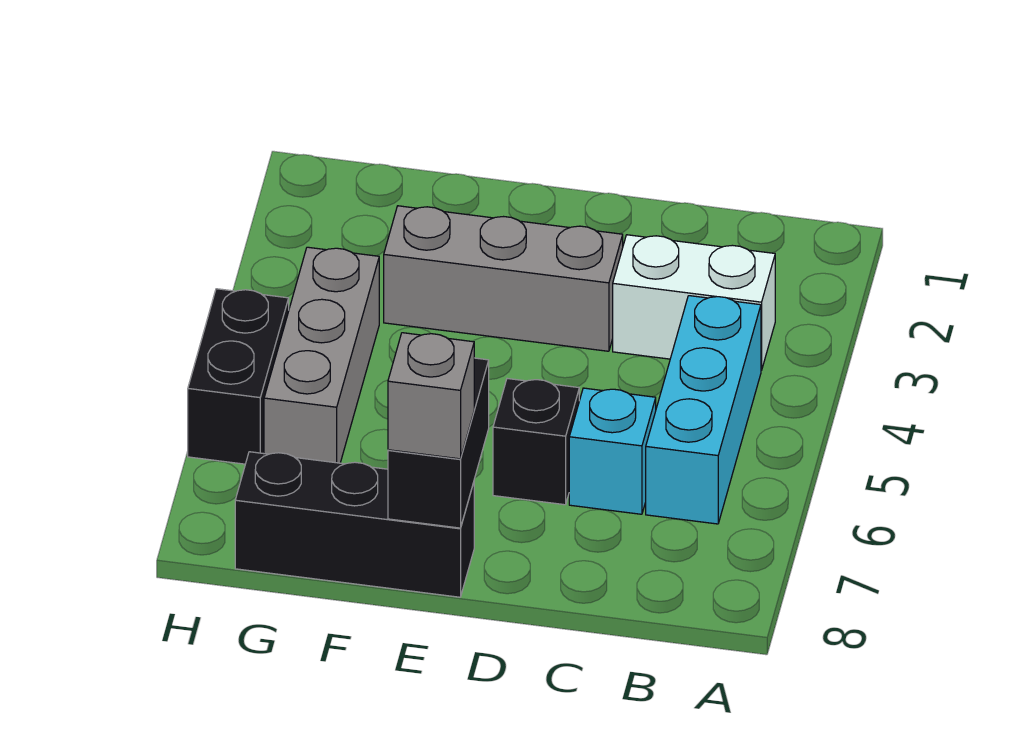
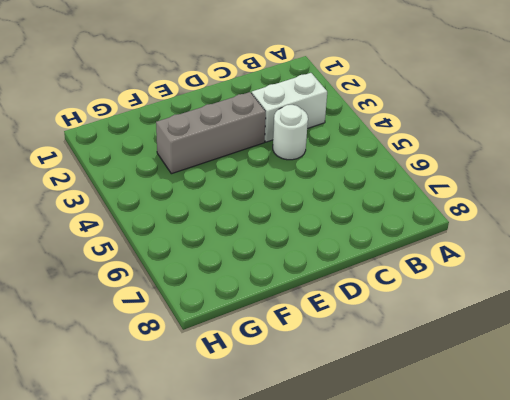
white 1x1 round brick [273,105,308,160] -> none
none -> cyan 1x3 brick [646,296,761,524]
none -> cyan 1x1 brick [569,388,656,514]

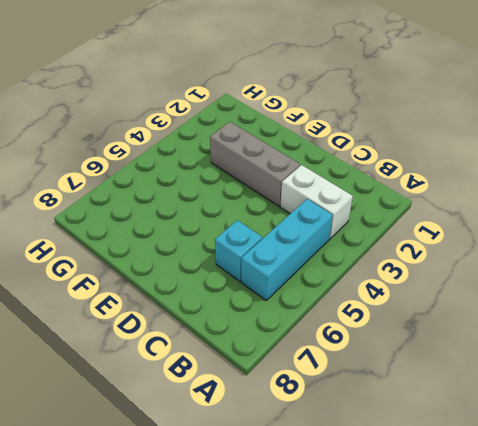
none -> black 1x1 brick [493,379,579,505]
none -> black 1x3 brick [235,452,474,597]

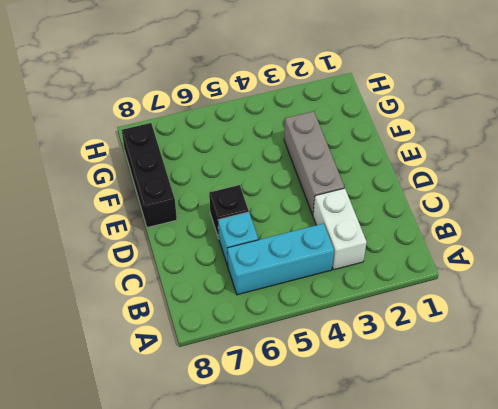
none -> grey 1x3 brick [264,247,379,463]
none -> black 1x2 brick [188,289,289,464]

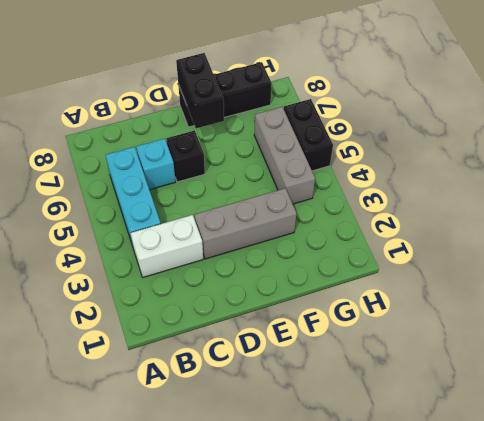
none -> grey 1x1 brick [388,333,474,459]

